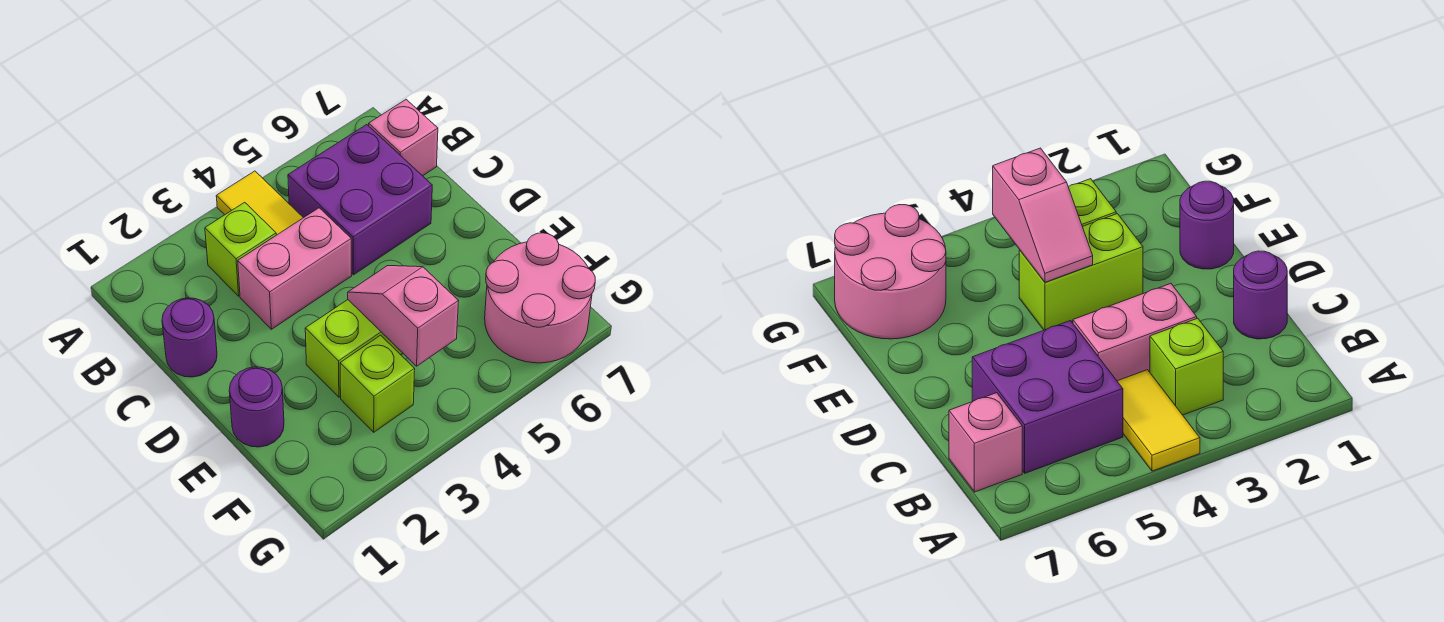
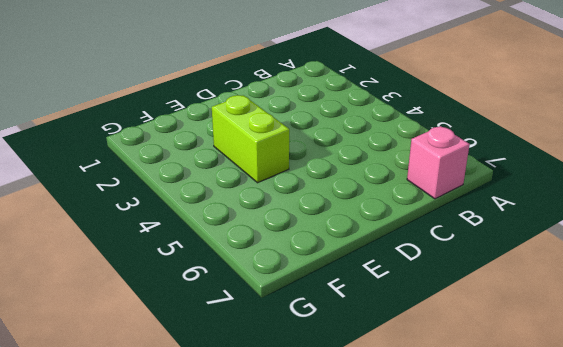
none -> yellow 1x2 tile [216,171,303,235]
none -> lime 1x1 brick [205,202,276,296]

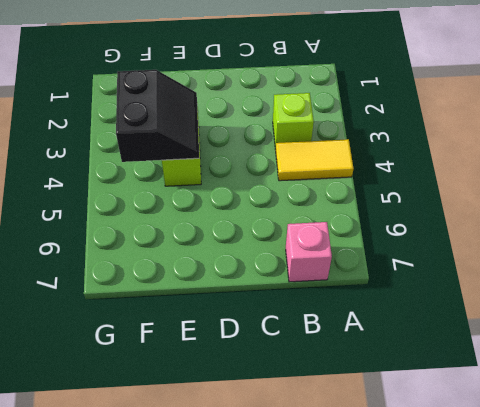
black 2x2 slope [116,70,199,162] -> pink 1x2 slope [348,266,459,366]
none -> purple 2x2 brick [288,125,432,275]
none -> purple 1x1 round brick [162,298,217,377]

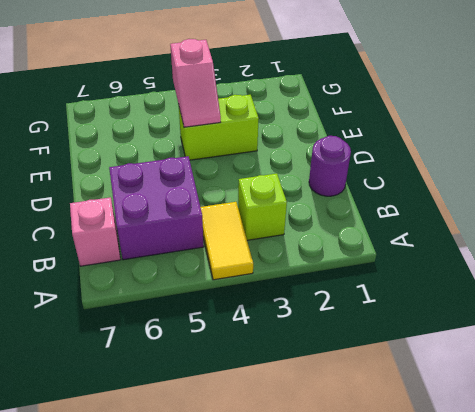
none -> pink 1x2 brick [238,208,352,329]
none -> purple 1x1 round brick [229,367,284,447]

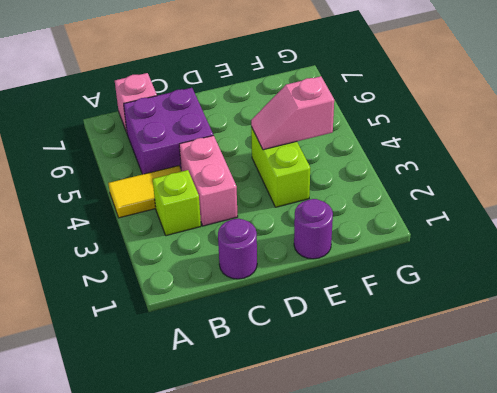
none -> lime 1x1 brick [340,335,415,432]
none -> pink 2x2 round brick [485,233,595,363]

